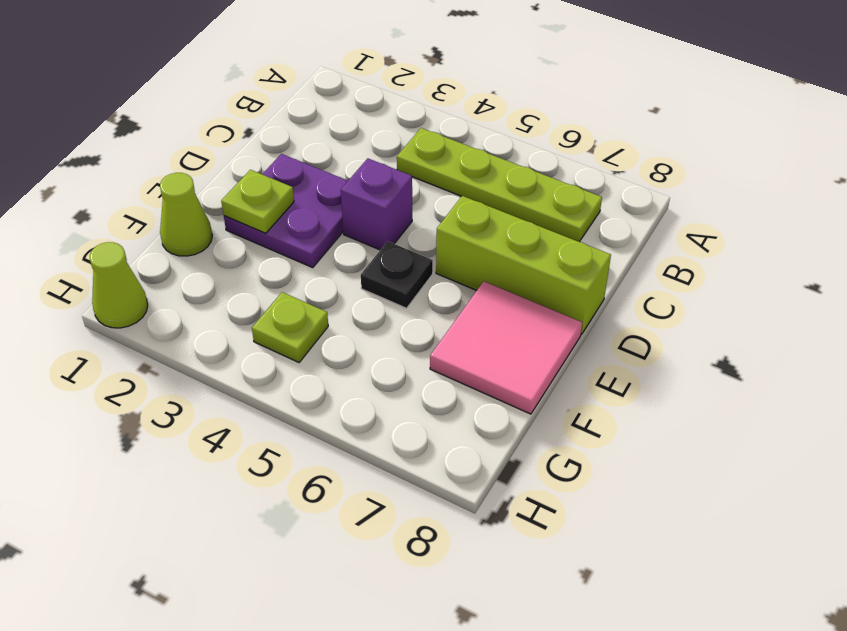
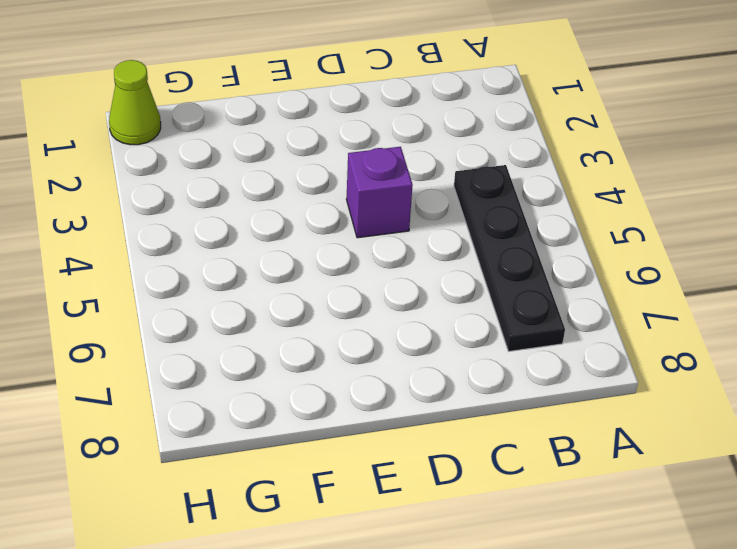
black 1x4 plate [454,165,565,351] -> lime 1x4 plate [397,128,602,242]
none -> purple 2x2 plate [224,154,348,268]
none -> lime 1x3 brick [436,196,611,334]

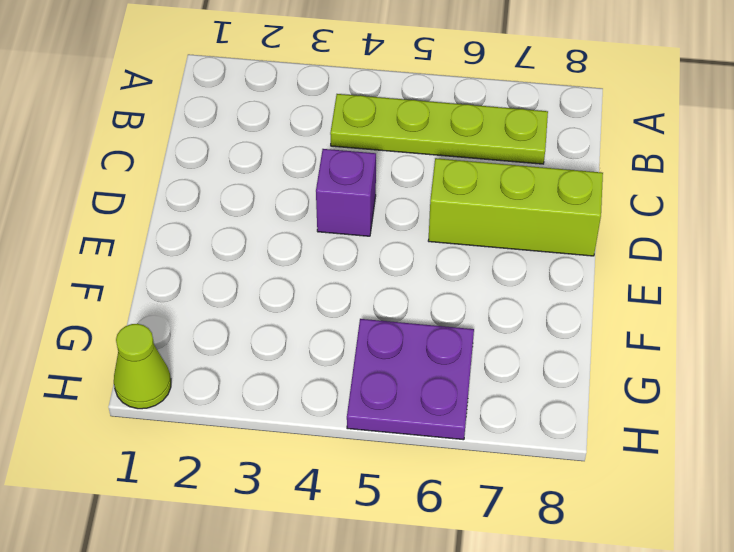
purple 2x2 plate [347,319,474,440] -> purple 2x2 plate moved to [224,154,348,268]
none -> black 1x1 plate [361,241,433,308]
none -> pink 2x2 tile [430,281,582,414]

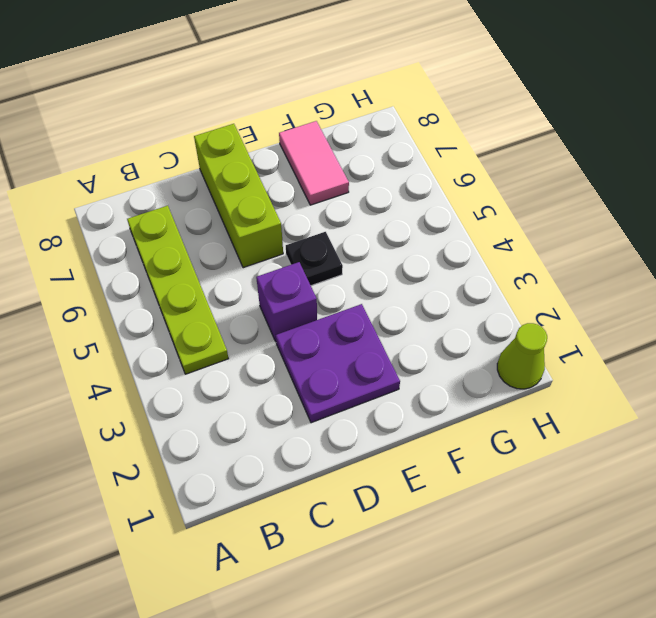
pink 1x2 tile [279,121,349,205] -> pink 2x2 tile [430,281,582,414]
none -> lime 1x1 cone [160,173,212,256]
none -> lime 1x1 plate [252,292,328,362]

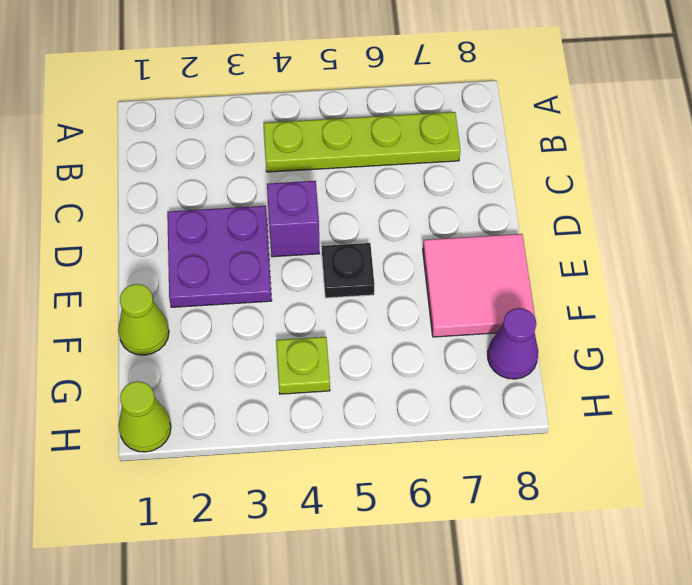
purple 1x1 cone [488,308,538,379] -> none
none -> lime 1x3 brick [436,196,611,334]
none -> lime 1x1 plate [221,170,294,233]

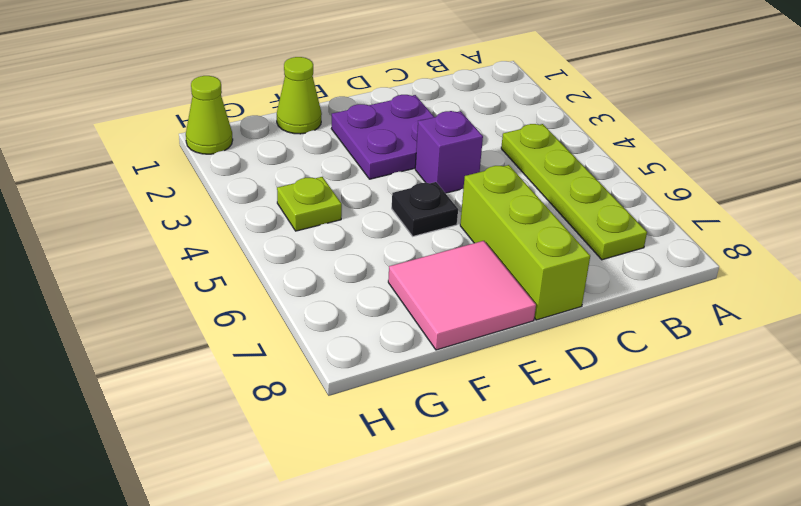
none -> lime 1x1 plate [221,170,294,233]

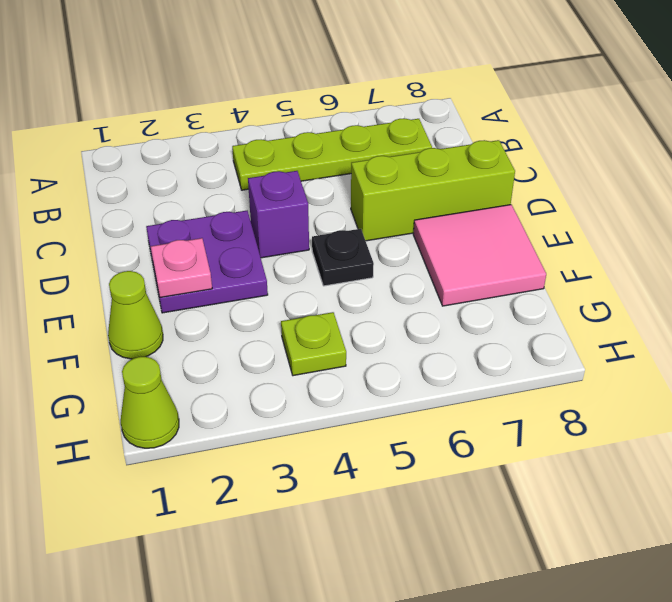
pink 1x1 plate [151,238,212,298] -> lime 1x1 plate [221,170,294,233]

